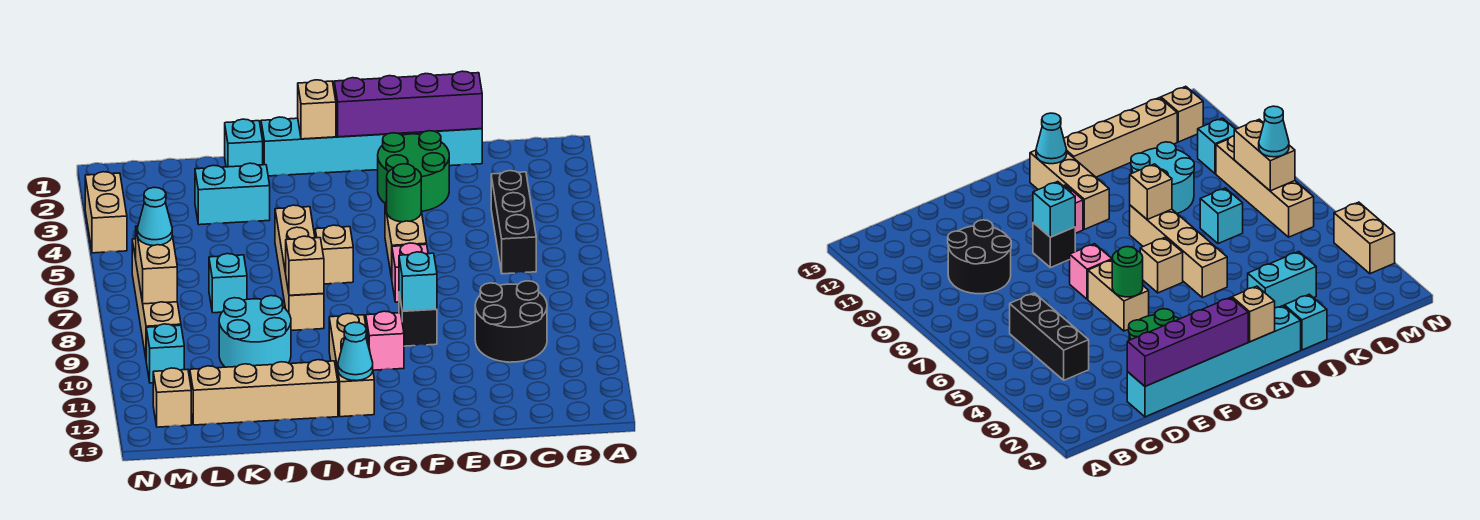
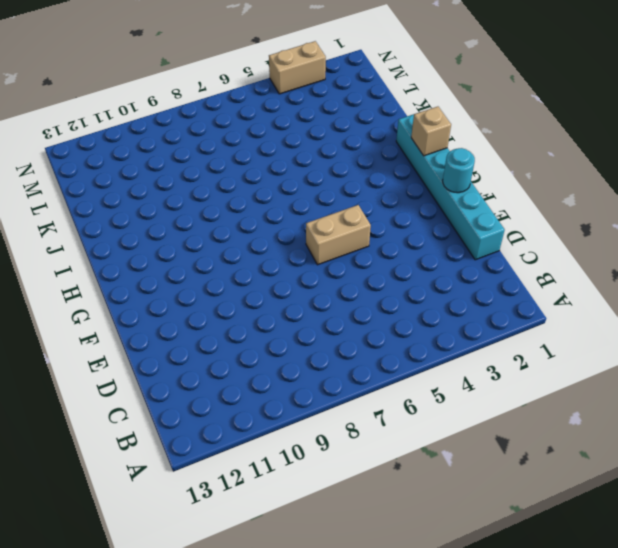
cyan 1x1 round brick [443,148,475,193] -> purple 1x4 brick [334,71,482,137]
none -> black 1x3 brick [491,171,536,274]
none -> black 2x2 round brick [475,281,547,362]
none -> green 2x2 round brick [378,131,449,211]

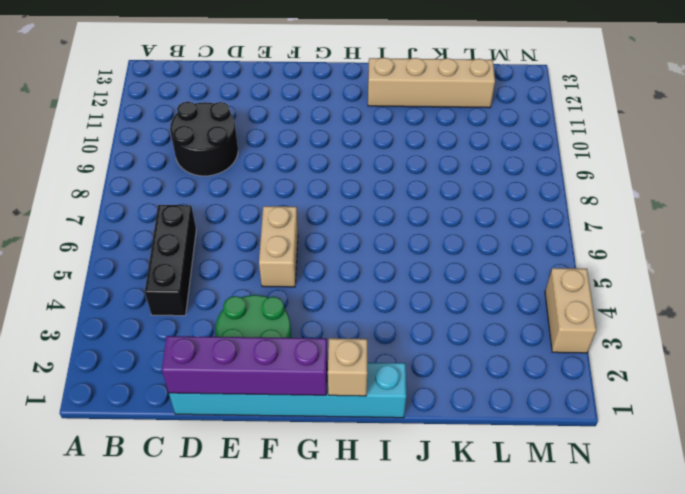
none -> pink 1x1 brick [392,243,428,302]
none -> black 1x1 brick [399,294,437,346]
none -> pink 1x1 brick [366,311,404,370]

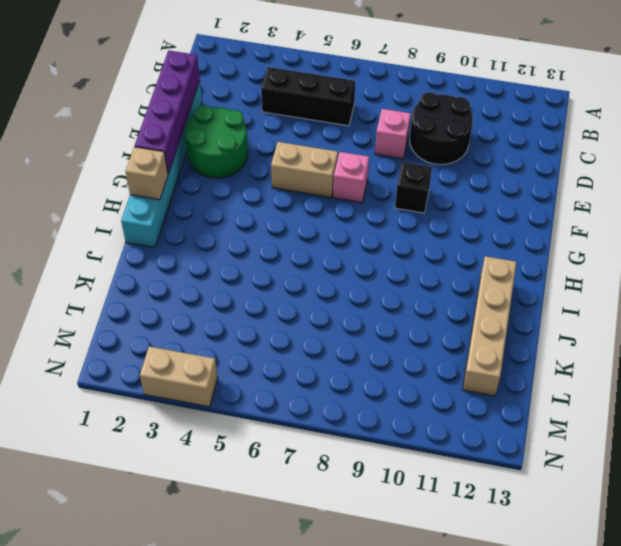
pink 1x1 brick [375,109,411,159] -> pink 1x1 brick moved to [366,311,404,370]
none -> tan 1x1 brick [315,225,353,284]
none -> tan 1x3 brick [329,313,374,417]
none -> tan 1x4 brick [275,205,324,330]

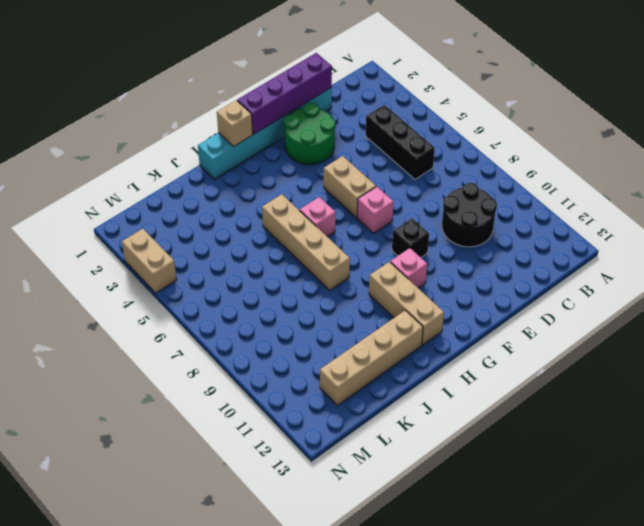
pink 1x1 brick [300,197,336,237] -> tan 1x1 brick [315,225,353,284]
none -> cyan 1x1 brick [225,119,263,167]
none -> cyan 1x2 brick [195,163,270,225]
none -> cyan 2x2 round brick [219,296,291,367]

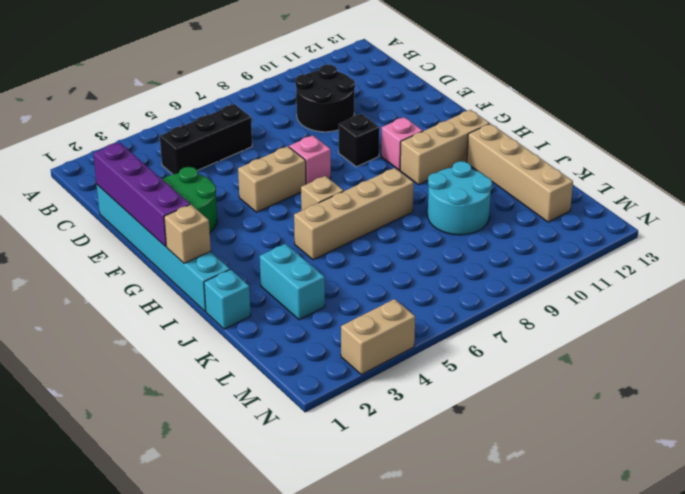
none -> cyan 1x1 brick [209,254,247,313]
none -> tan 1x4 brick [132,239,181,357]
none -> cyan 1x1 brick [146,324,184,383]

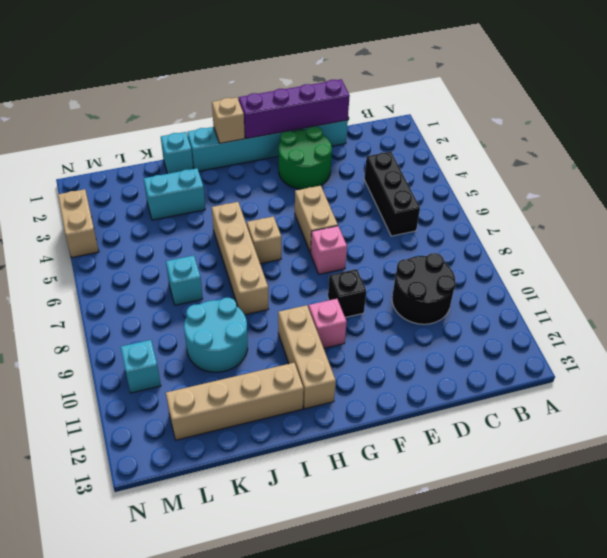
none -> tan 1x4 brick [132,239,181,357]
none -> tan 1x1 brick [153,368,191,427]
none -> green 1x1 round brick [387,164,422,222]

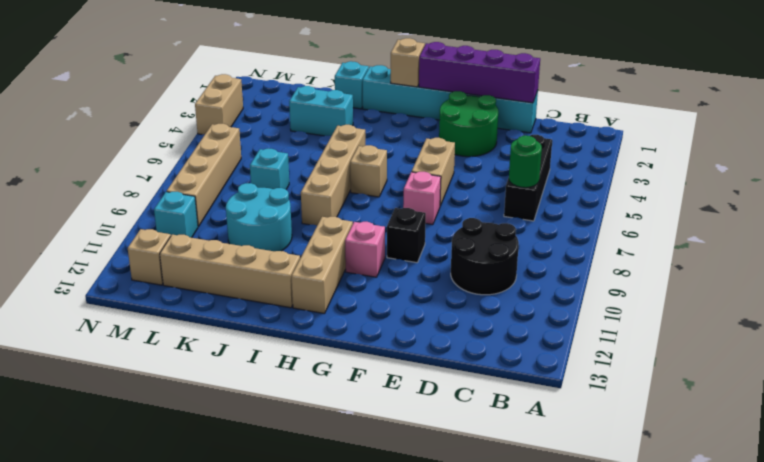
green 1x1 round brick [509,135,542,188] -> green 1x1 round brick moved to [387,164,422,222]
none -> cyan 1x1 brick [399,252,437,311]
none -> cyan 1x1 cone [338,322,373,381]
none -> tan 1x1 brick [286,236,324,295]

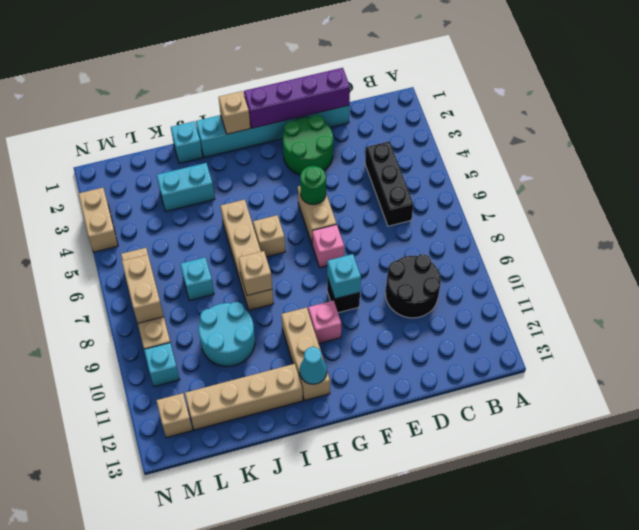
none -> cyan 1x1 cone [137,188,172,246]

